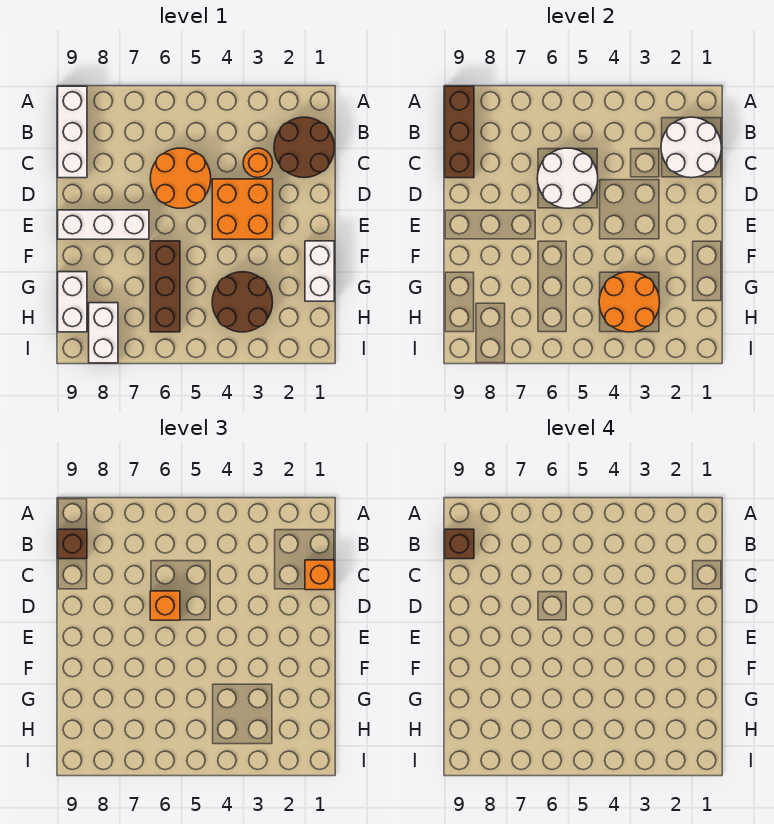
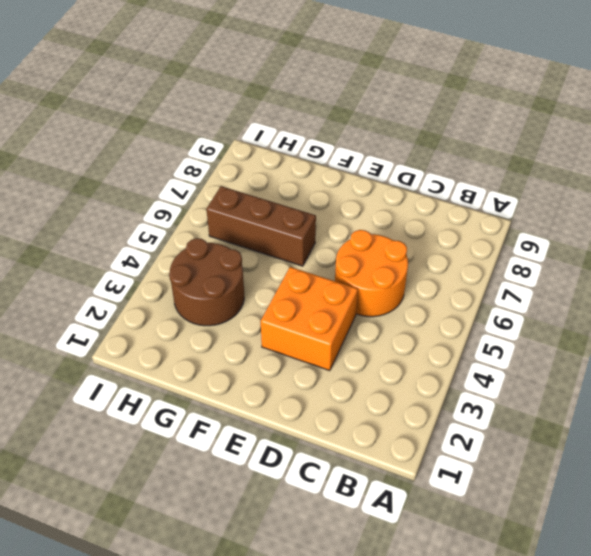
none -> white 1x3 brick [58,86,87,178]
none -> brown 2x2 round brick [274,117,334,178]
none -> orange 1x1 round brick [243,148,273,178]

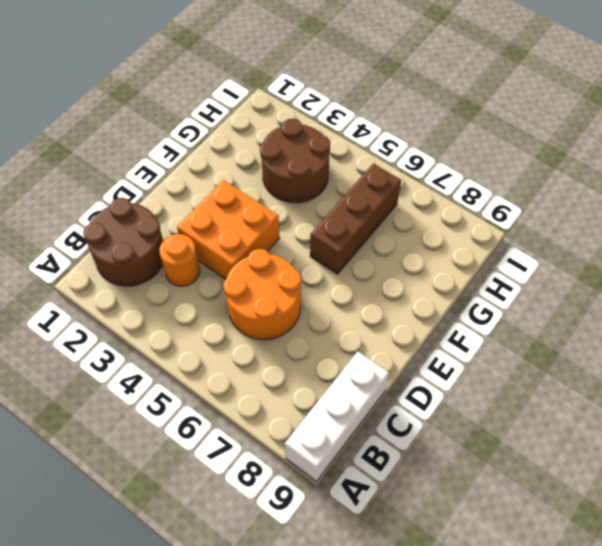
none -> white 1x3 brick [58,210,149,239]
none -> white 1x2 brick [305,241,334,301]
none -> white 1x2 brick [58,272,87,332]

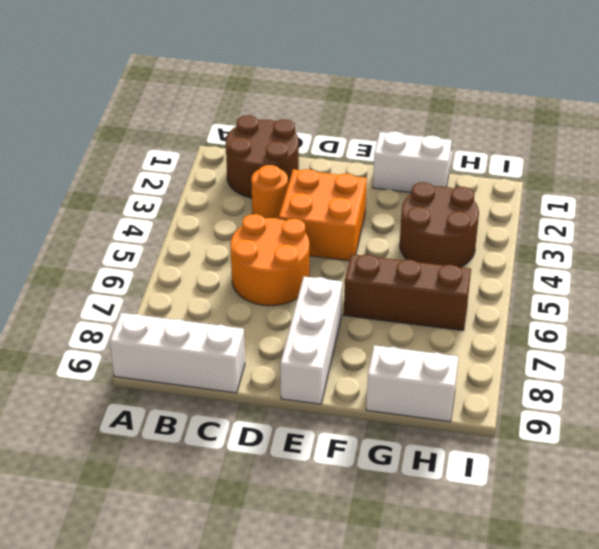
none -> white 1x2 brick [89,303,118,363]
none -> brown 1x3 brick [445,86,474,178]
none -> white 2x2 round brick [661,117,721,178]

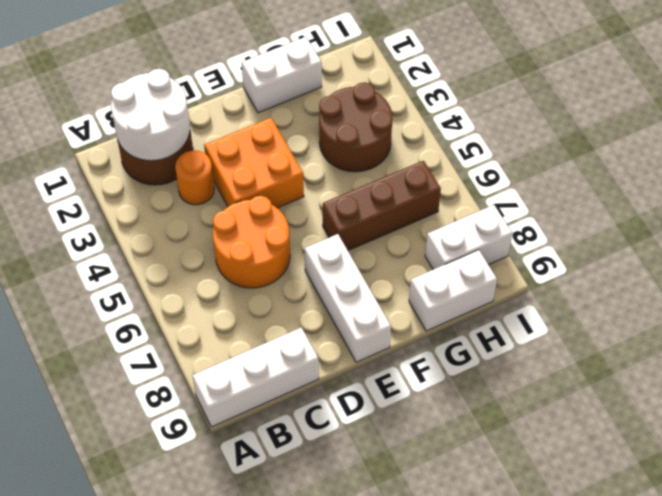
none -> brown 1x3 brick [445,86,474,178]
none -> white 2x2 round brick [537,148,598,208]
none -> orange 2x2 round brick [599,272,660,332]

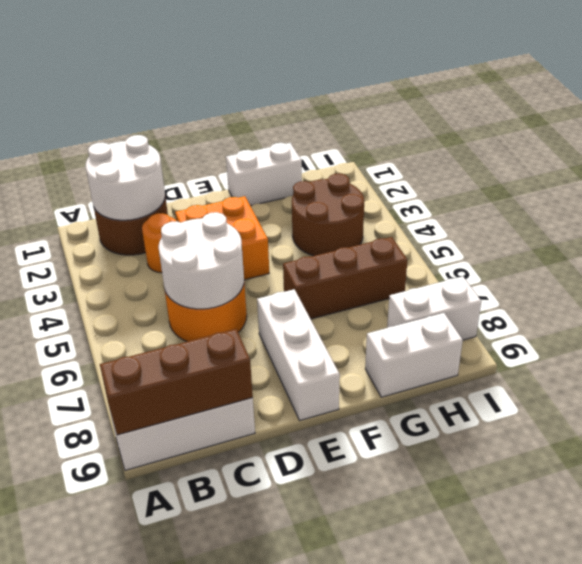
none -> orange 2x2 round brick [599,272,660,332]
none -> brown 1x1 brick [58,529,87,559]
none -> orange 1x1 brick [305,560,334,590]

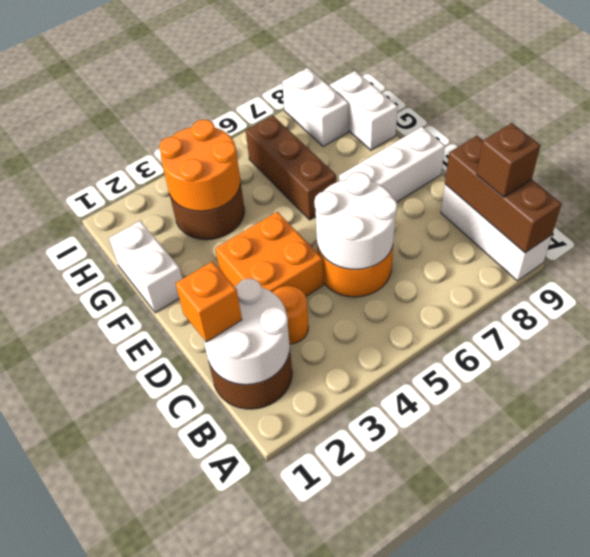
none -> orange 1x1 brick [150,591,180,620]
none -> brown 1x1 brick [445,529,474,559]

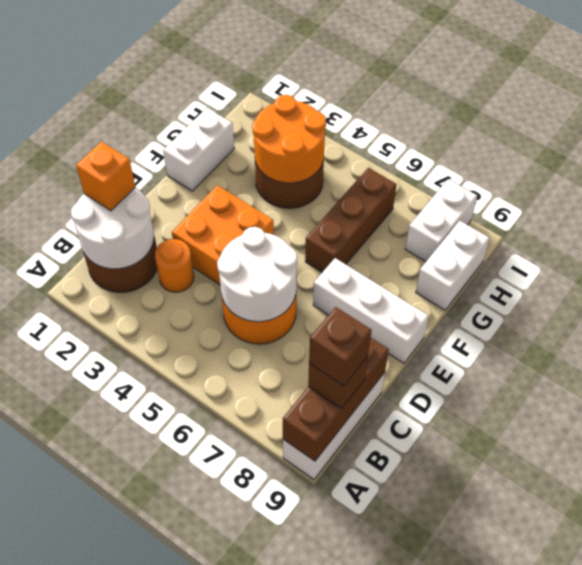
none -> orange 1x1 brick [150,591,180,620]

